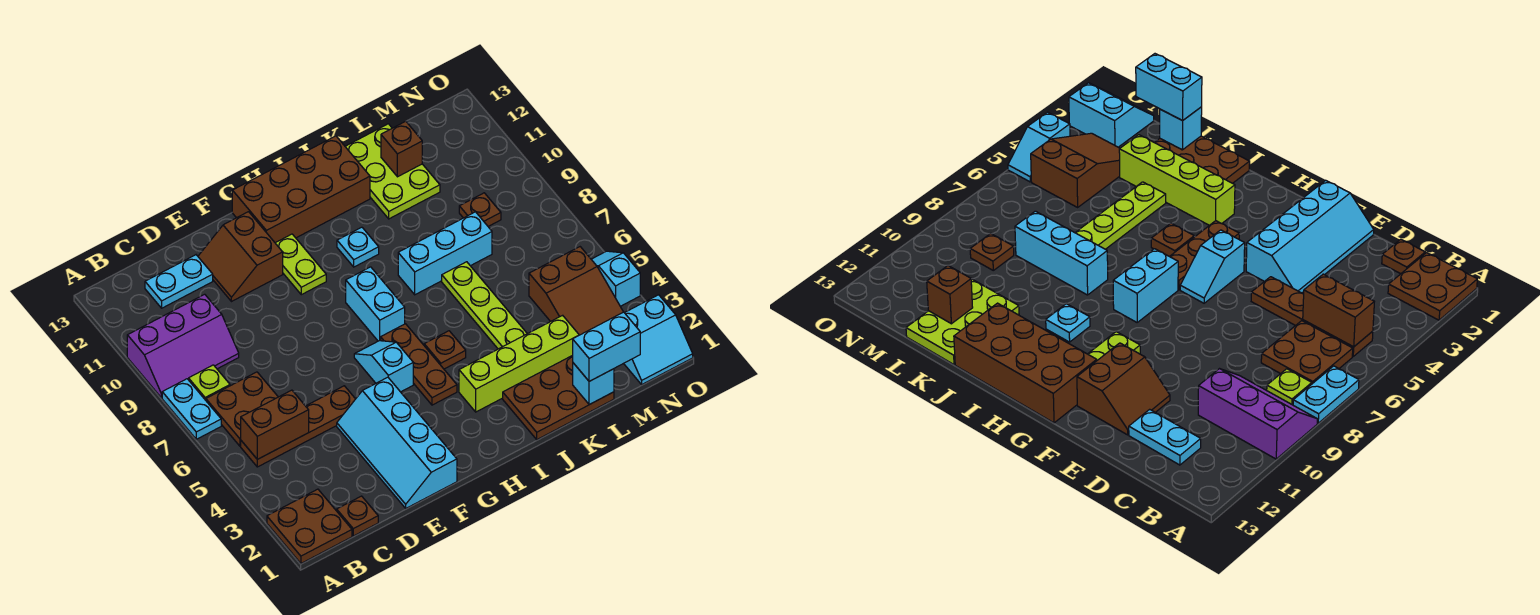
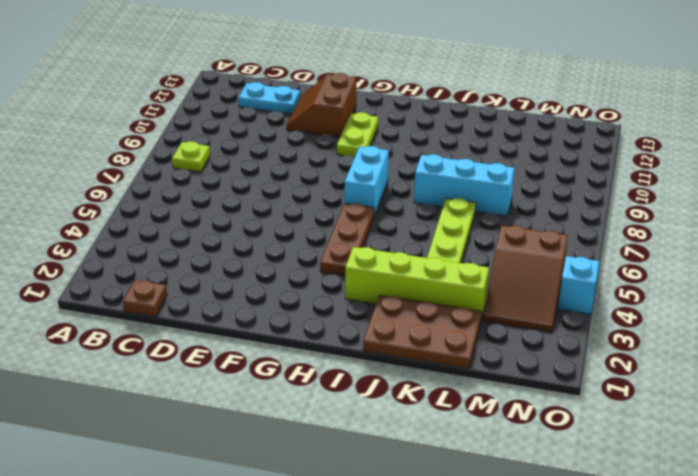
none -> brown 2x2 plate [267,489,352,563]
none -> cyan 1x2 plate [162,379,221,439]
none -> purple 2x3 slope [127,294,239,398]
none -> brown 1x4 plate [241,386,355,467]

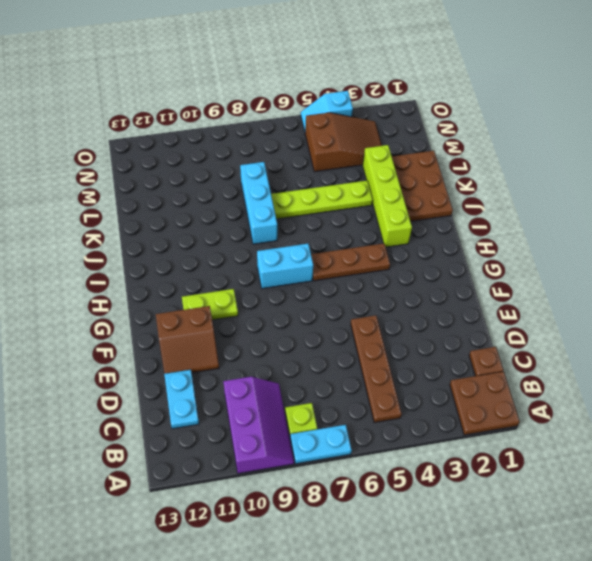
none -> brown 2x2 plate [206,372,278,446]
none -> cyan 2x4 slope [337,377,457,508]
none -> cyan 1x2 slope [354,341,413,392]
none -> brown 2x4 brick [232,136,370,243]

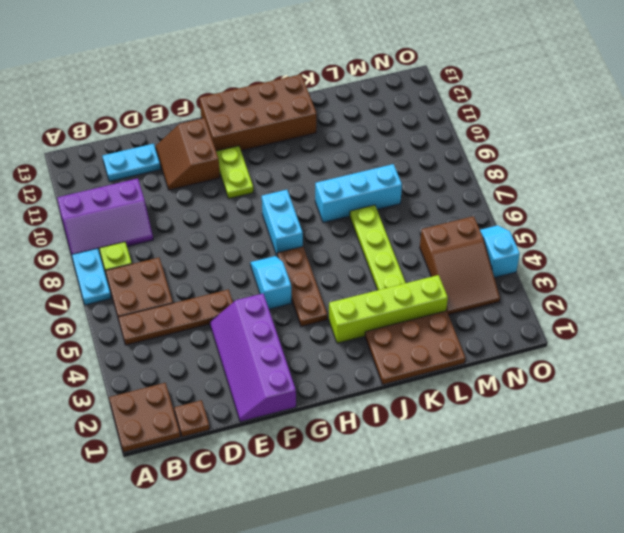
purple 2x4 slope [210,294,296,422] -> cyan 2x4 slope [337,377,457,508]
none -> brown 1x1 plate [424,331,466,369]
none -> cyan 1x1 plate [337,227,379,267]
none -> lime 2x3 plate [345,124,440,219]
none -> brown 1x1 plate [459,193,501,226]

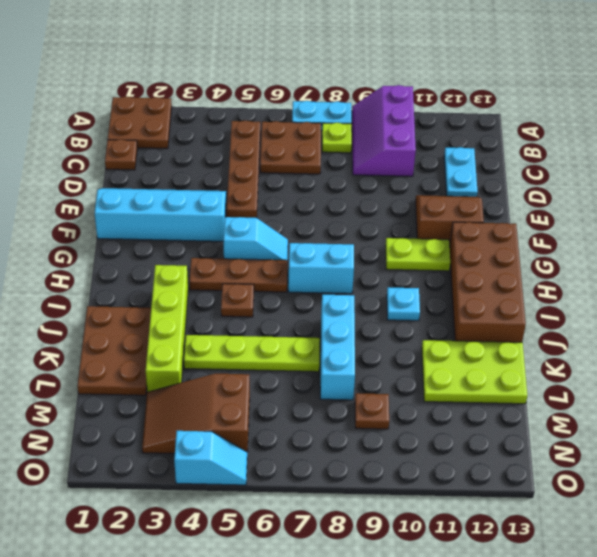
none -> cyan 2x2 slope [624,295,693,384]
none -> brown 1x2 brick [241,390,309,459]
none -> cyan 1x1 brick [573,363,614,405]
none -> brown 1x1 brick [381,121,422,177]

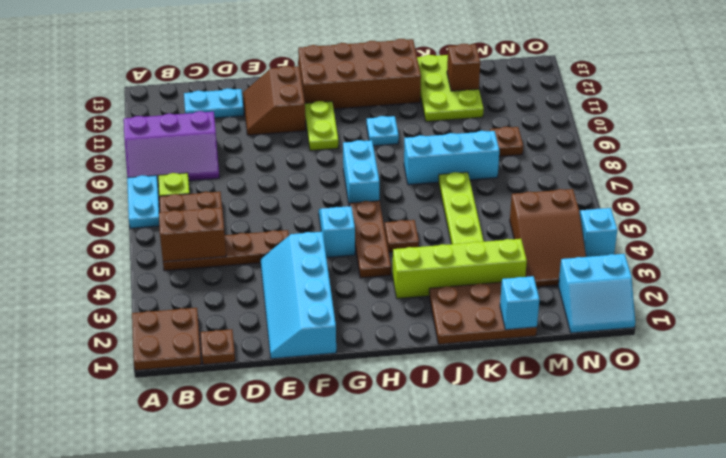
none -> cyan 1x2 brick [573,312,640,381]

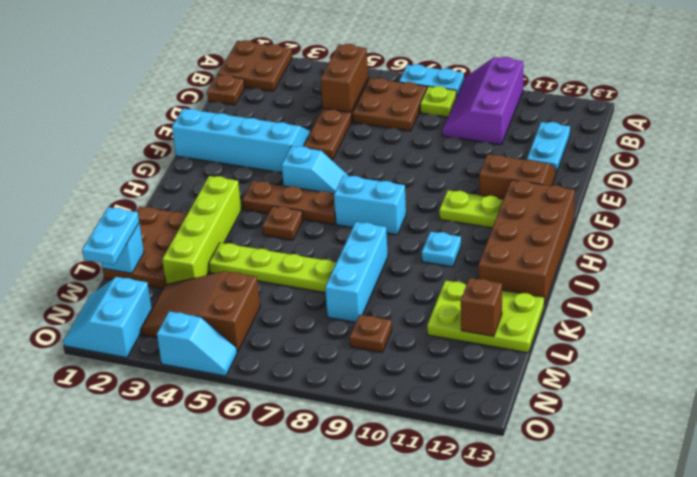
cyan 1x2 plate [82,207,139,265] -> cyan 1x2 brick [573,312,640,381]

